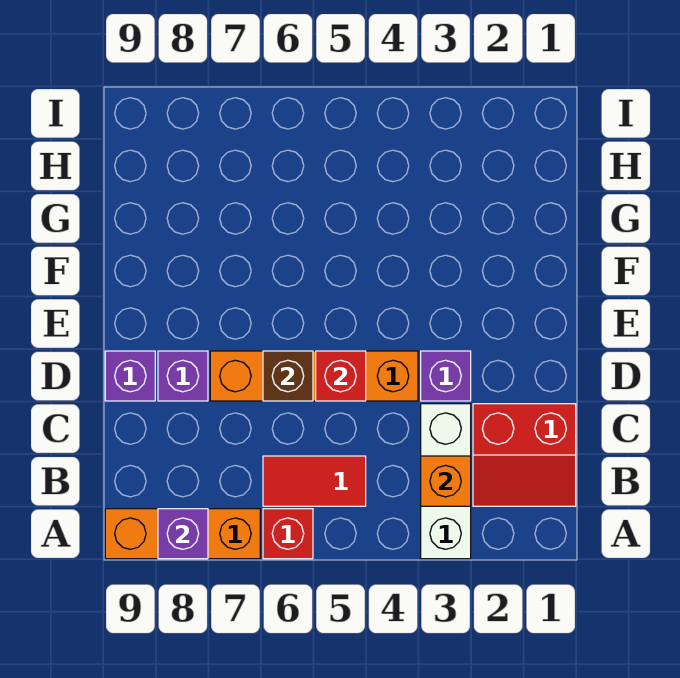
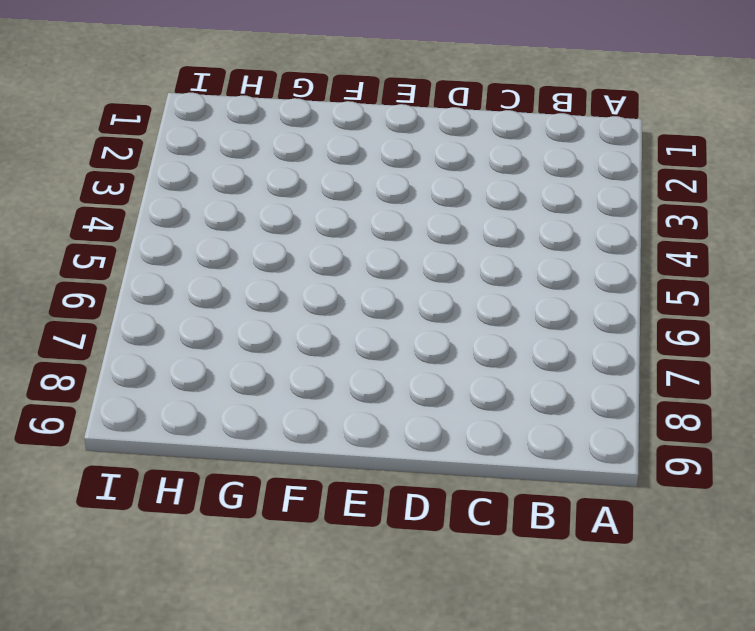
none -> white 1x3 brick [421,404,471,559]
none -> red 1x1 brick [263,509,313,559]
none -> orange 1x3 brick [105,509,260,559]

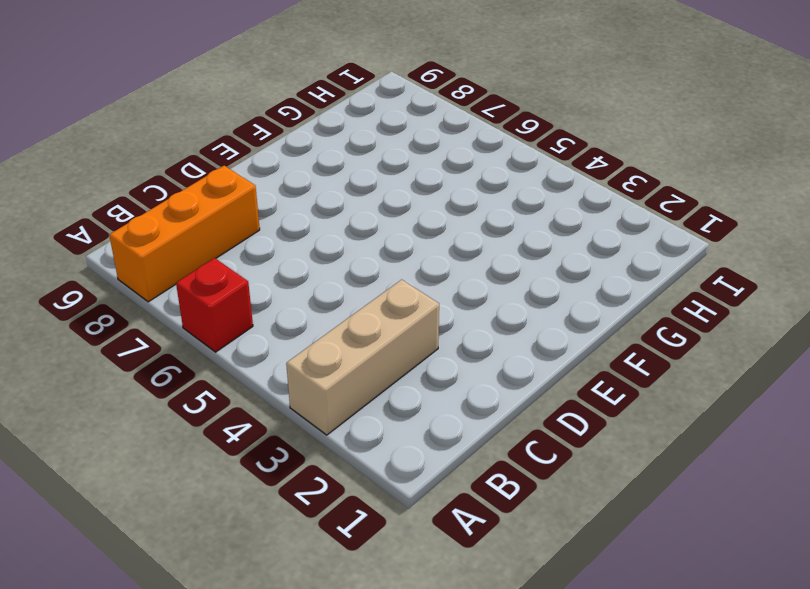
tan 1x3 brick [286,280,439,435] -> white 1x3 brick [421,404,471,559]
orange 1x3 brick [109,166,260,302] -> orange 1x3 brick turned to [105,509,260,559]
none -> red 2x2 slope [473,404,576,506]
none -> red 1x2 tile [263,456,366,506]
none -> purple 1x1 brick [421,351,471,401]

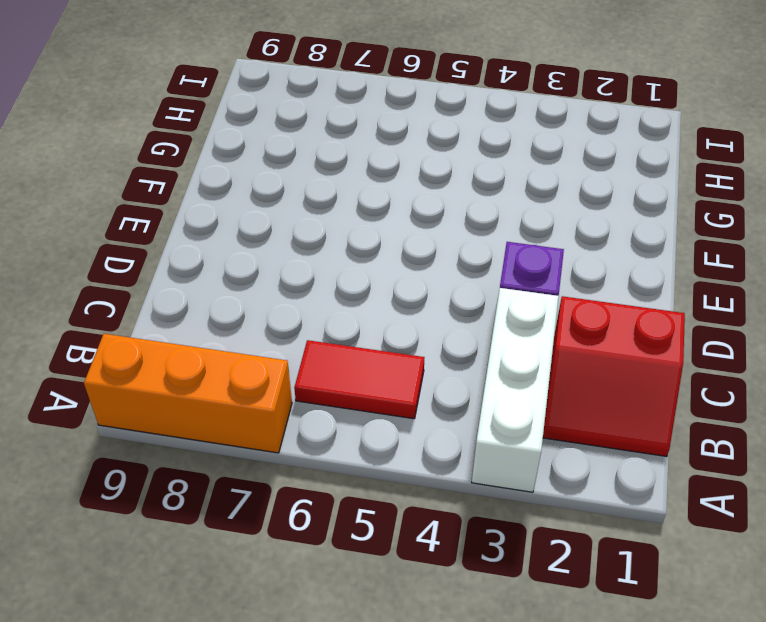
none -> red 1x1 brick [263,509,313,559]
none -> orange 1x4 brick [210,351,418,401]
none -> purple 1x1 brick [158,351,208,401]

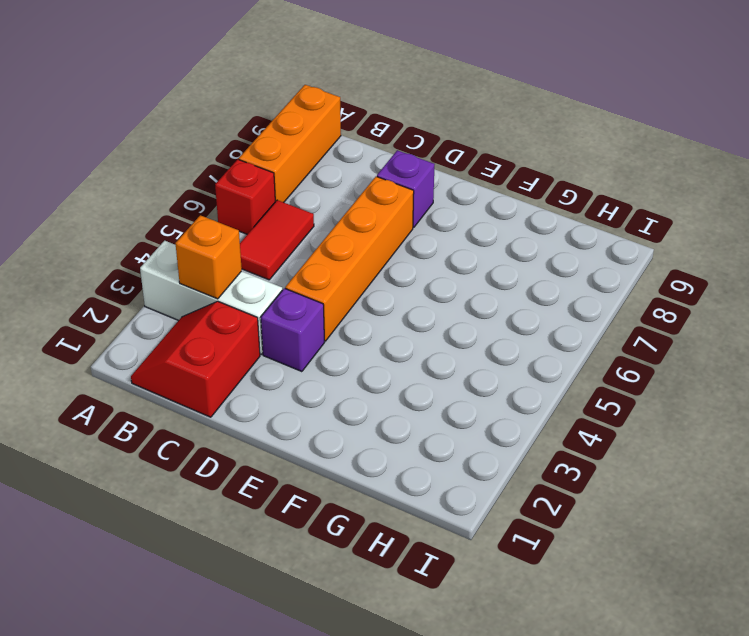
none -> purple 1x1 brick [105,351,155,401]
none -> purple 1x1 brick [158,509,208,559]
none -> red 1x1 brick [316,351,366,401]

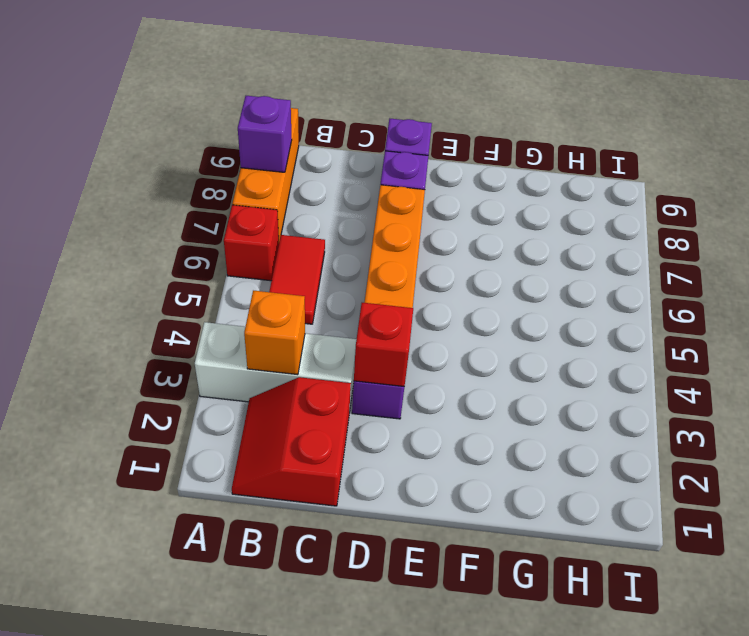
red 1x1 brick [354,303,413,387] -> red 1x1 brick moved to [316,351,366,401]
none -> brown 1x1 brick [263,351,313,401]

